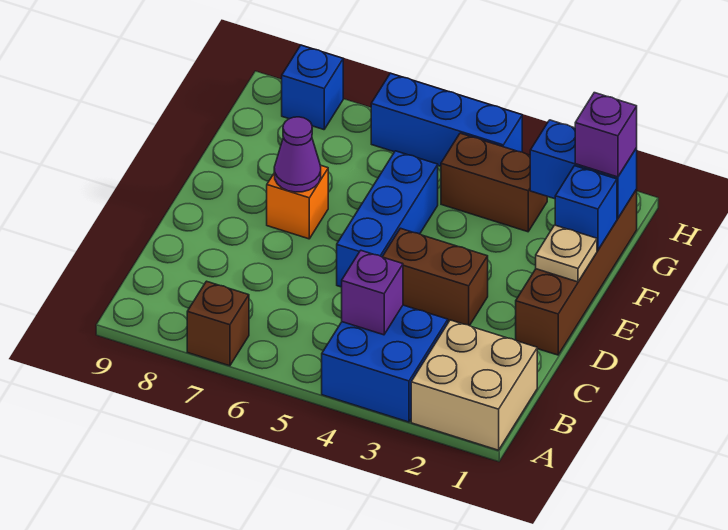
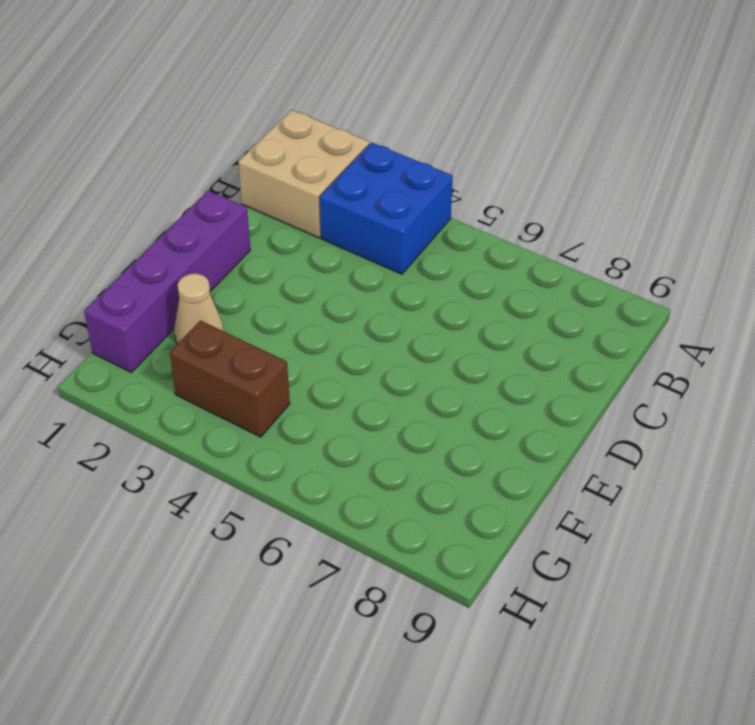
purple 1x4 brick [84,190,250,372] -> brown 1x4 brick [516,190,637,355]
tan 1x1 cone [174,274,224,344] -> none
none -> brown 1x1 brick [187,281,249,366]
none -> brown 1x2 brick [383,228,488,326]
none -> blue 1x3 brick [337,151,438,287]

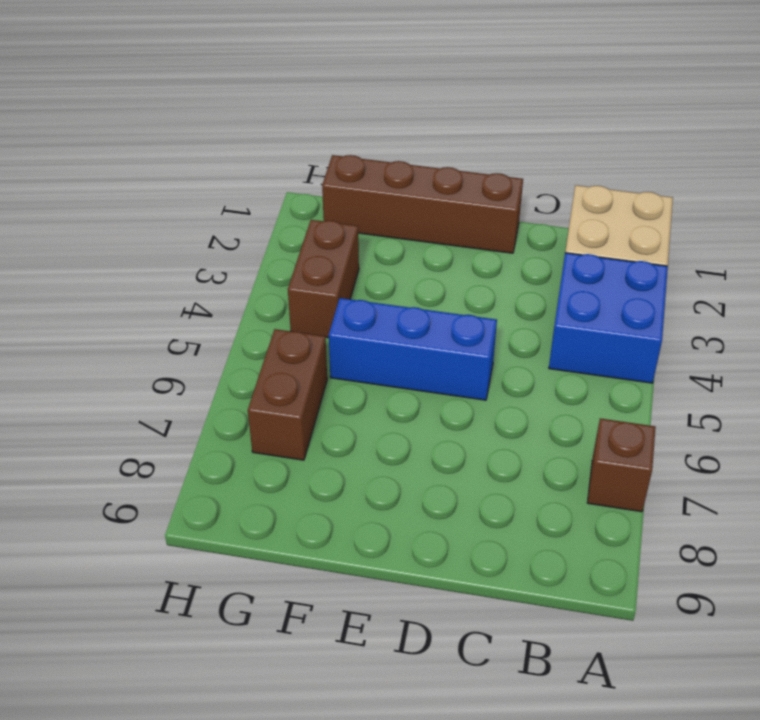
brown 1x2 brick [248,329,327,460] -> brown 1x2 brick moved to [383,228,488,326]
none -> orange 1x1 brick [267,165,328,239]
none -> blue 1x3 brick [371,73,522,166]
none -> blue 1x1 brick [282,45,343,130]

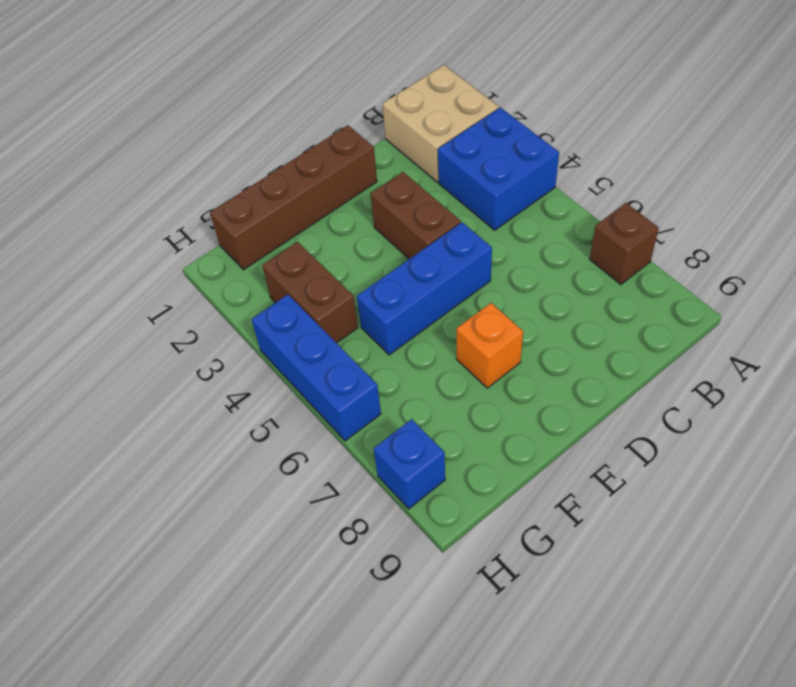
none -> purple 1x1 brick [342,250,403,335]
none -> tan 1x1 plate [536,225,597,282]
none -> purple 1x1 cone [274,117,321,192]

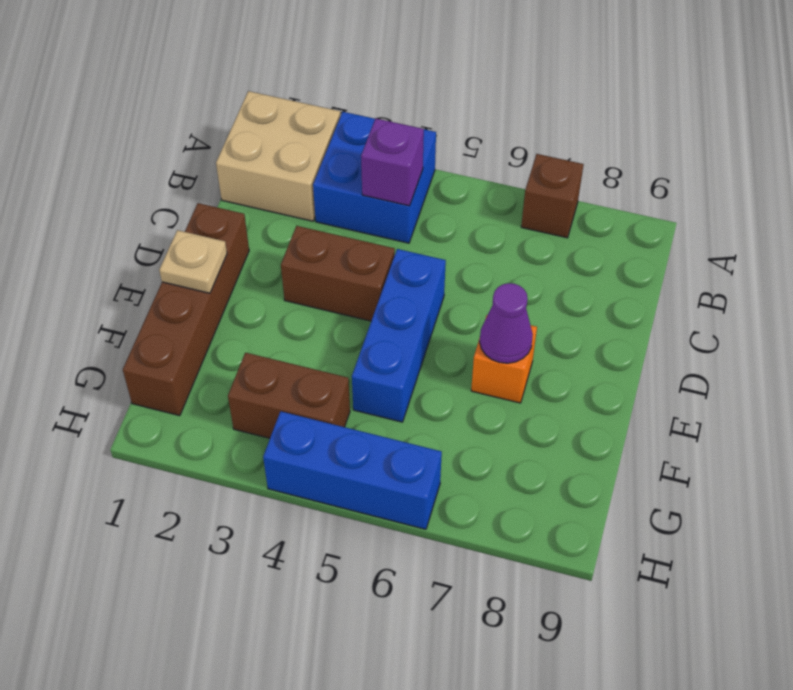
none -> blue 1x1 brick [282,45,343,130]
none -> blue 1x1 brick [555,166,617,250]
none -> blue 1x2 brick [530,120,637,218]

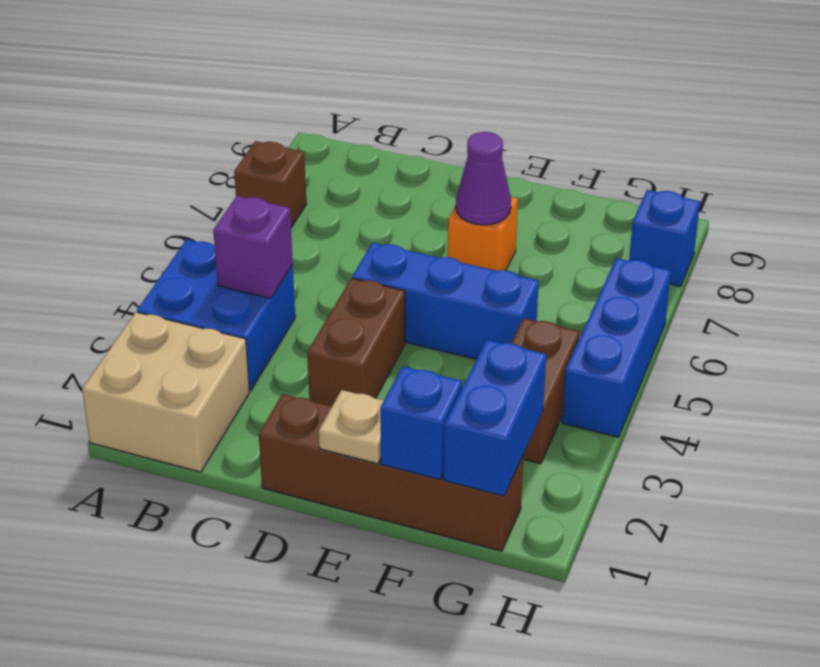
none -> purple 1x1 brick [575,93,637,177]

